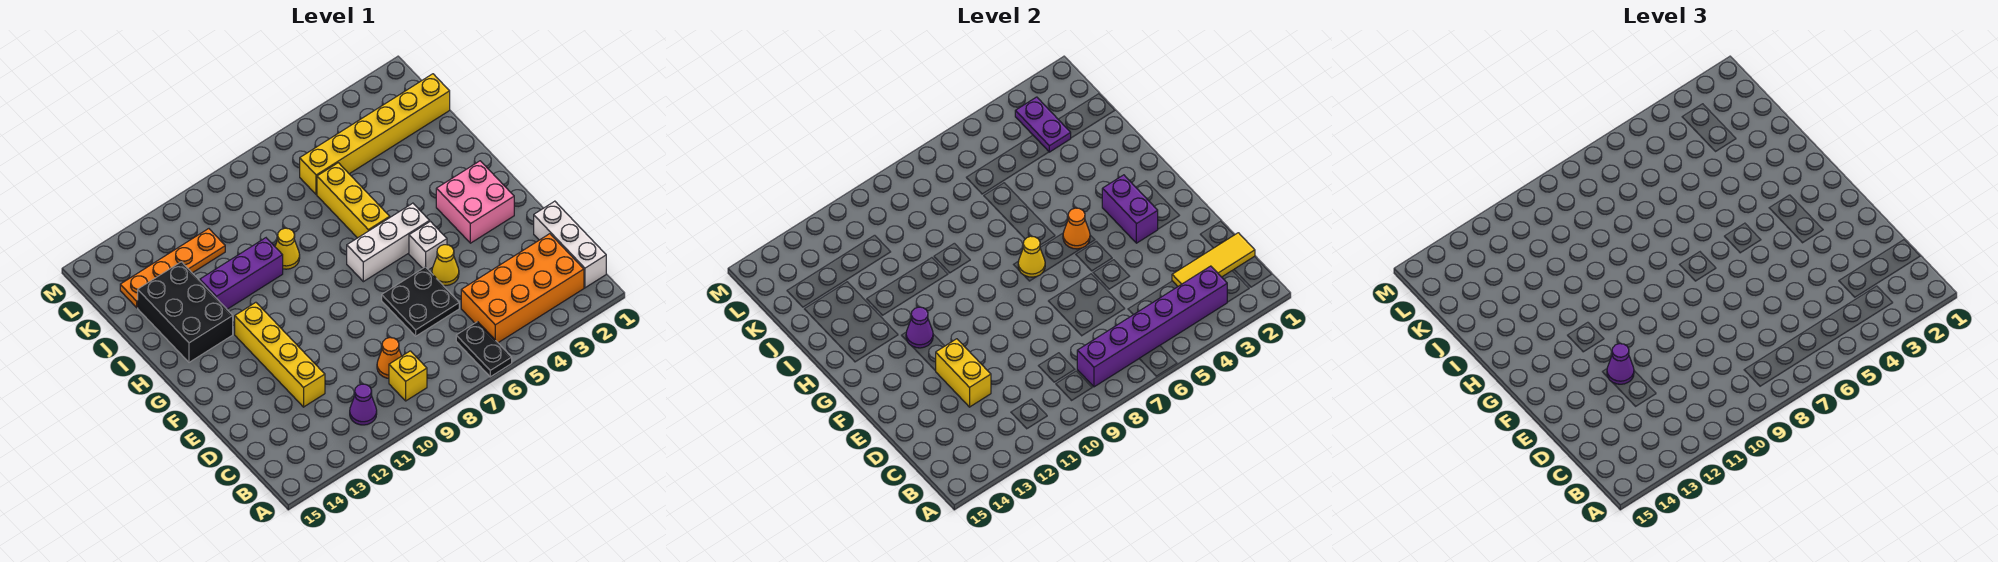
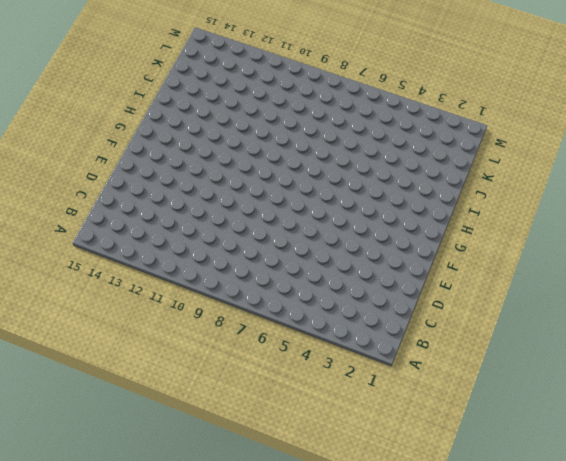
none -> black 1x2 plate [456,322,512,377]
none -> white 1x3 brick [534,201,606,288]
none -> orange 2x4 brick [461,234,584,343]

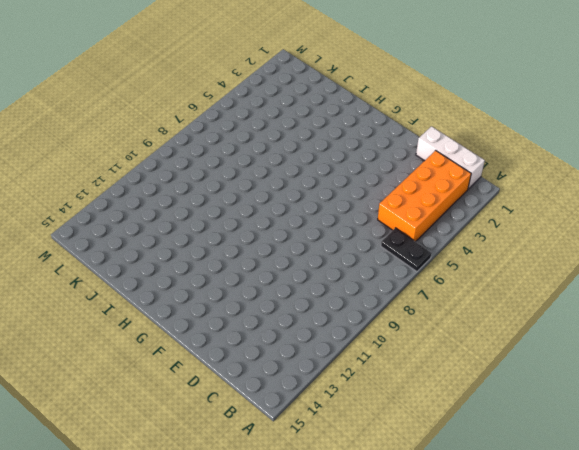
none -> yellow 1x1 brick [389,351,427,401]
none -> purple 1x1 cone [350,384,377,425]
none -> orange 1x1 cone [377,338,401,378]

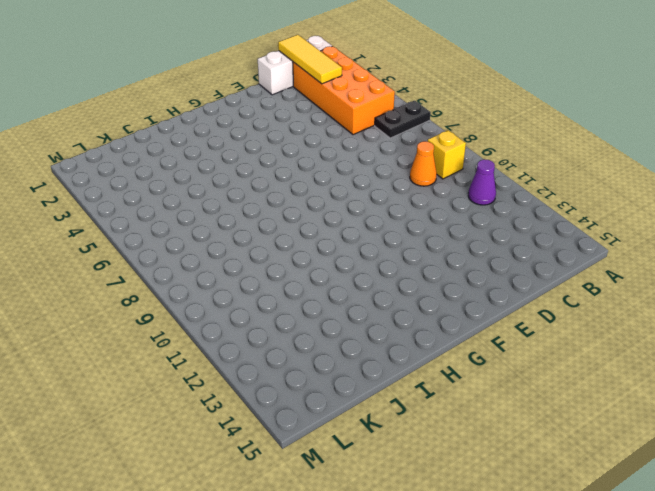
none -> black 2x2 plate [382,267,459,336]
none -> yellow 1x4 brick [235,302,325,407]
none -> yellow 1x1 cone [432,245,459,286]

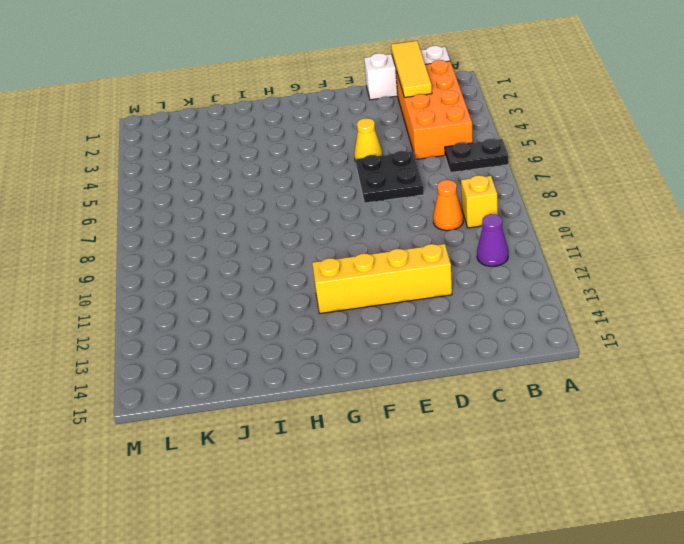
none -> pink 2x2 brick [436,161,514,243]
none -> white 1x1 brick [409,221,447,270]
none -> white 1x3 brick [347,203,430,282]

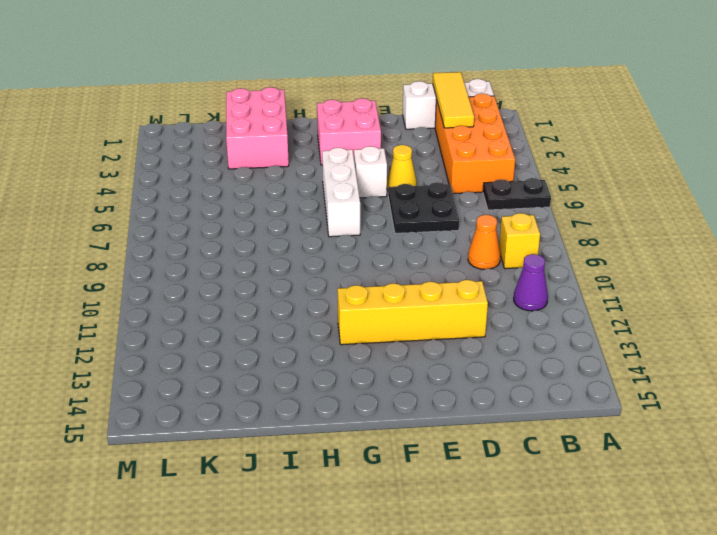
pink 2x3 brick [226,87,289,169] -> none
none -> yellow 1x3 brick [317,163,390,238]
none -> black 2x3 brick [138,262,233,362]
none -> yellow 1x1 cone [275,228,300,269]

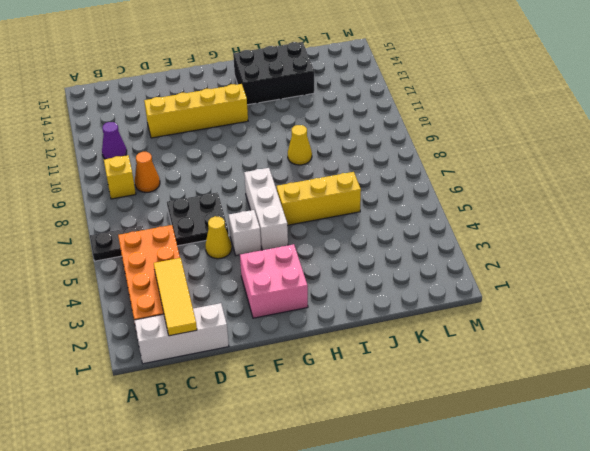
none -> purple 1x3 brick [200,238,283,309]
none -> yellow 1x6 brick [300,74,450,195]
none -> orange 1x4 plate [120,229,225,308]

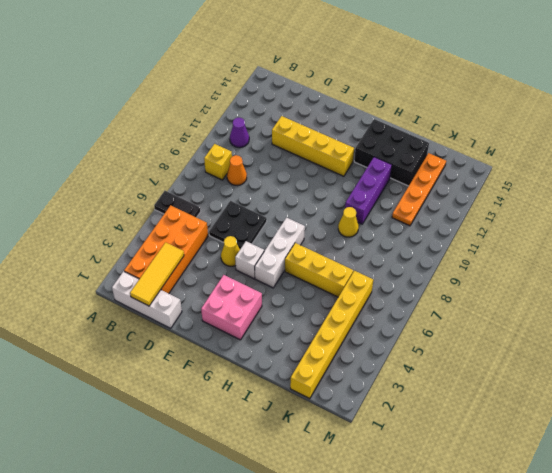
none -> purple 1x6 brick [1077,266,1227,387]
none -> yellow 1x2 brick [936,339,991,407]
none -> purple 1x2 brick [1102,175,1158,243]

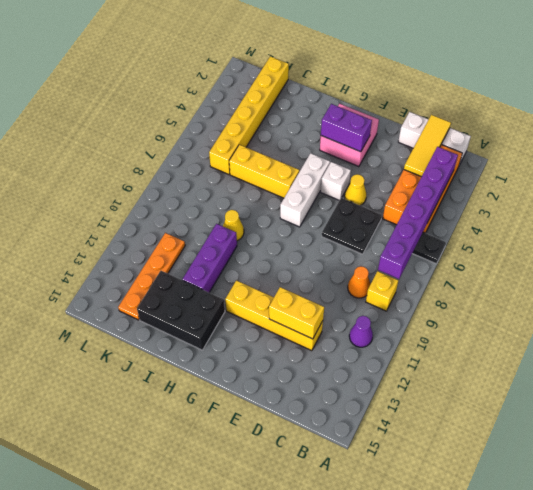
none -> orange 1x1 cone [1063,208,1090,249]
none -> yellow 1x1 cone [1018,236,1045,277]
none -> purple 1x1 cone [906,307,933,348]

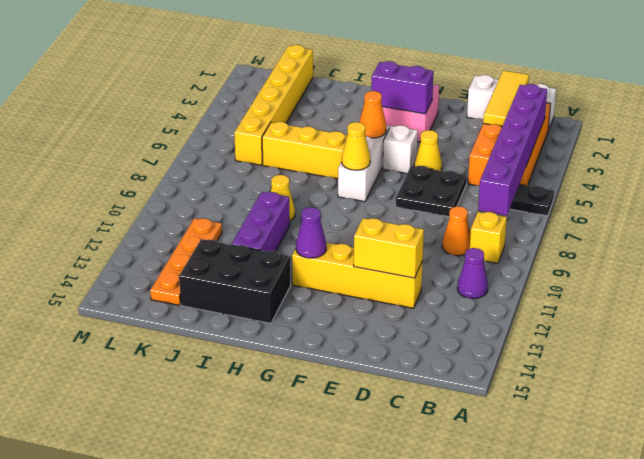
none -> purple 1x2 plate [1015,97,1071,152]
none -> purple 1x1 cone [1607,344,1634,384]

